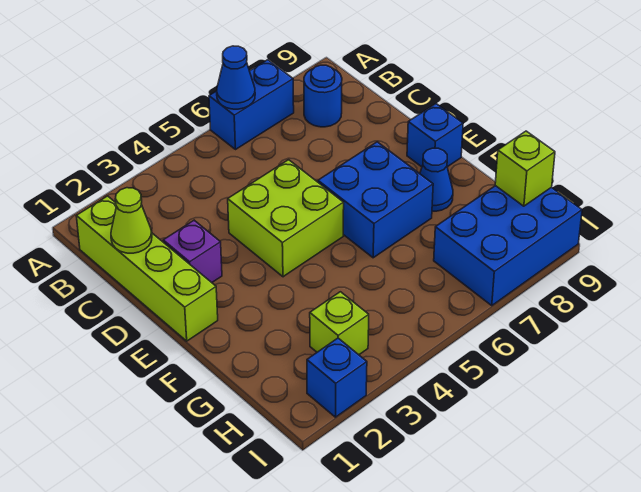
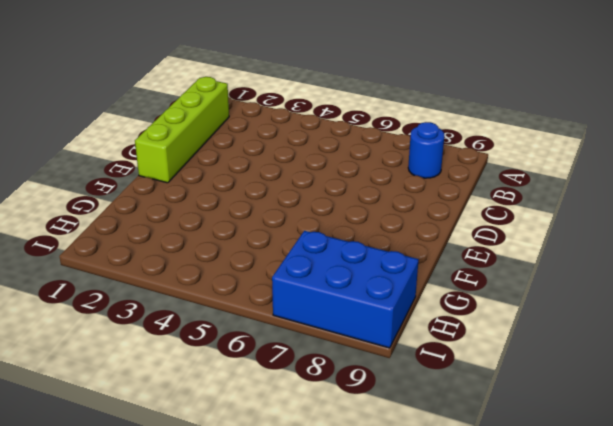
none -> blue 1x2 brick [209,60,294,150]
none -> purple 1x1 brick [163,220,222,282]
none -> lime 2x2 brick [228,160,344,277]

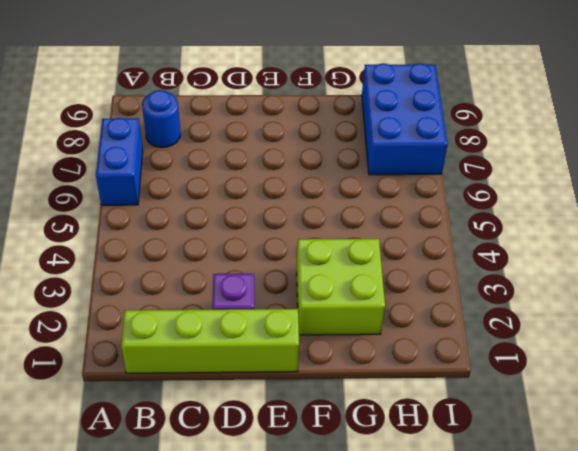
lime 2x2 brick [297,239,385,335] -> lime 2x2 brick moved to [228,160,344,277]
none -> blue 2x2 brick [318,142,433,258]
none -> blue 1x1 brick [407,104,463,167]
none -> blue 1x1 cone [420,148,453,211]

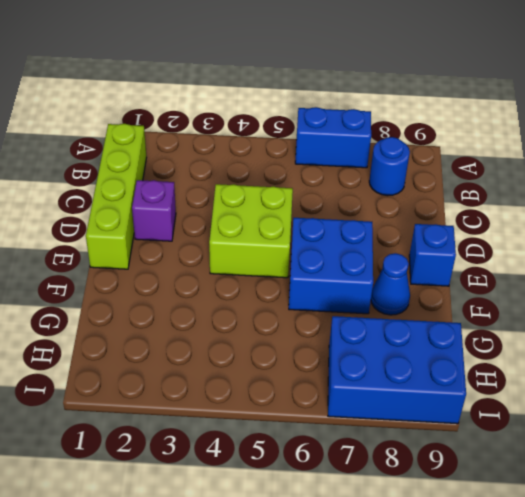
none -> lime 1x1 brick [310,292,369,355]
none -> blue 1x1 brick [307,338,367,417]
none -> blue 1x1 cone [217,46,255,109]

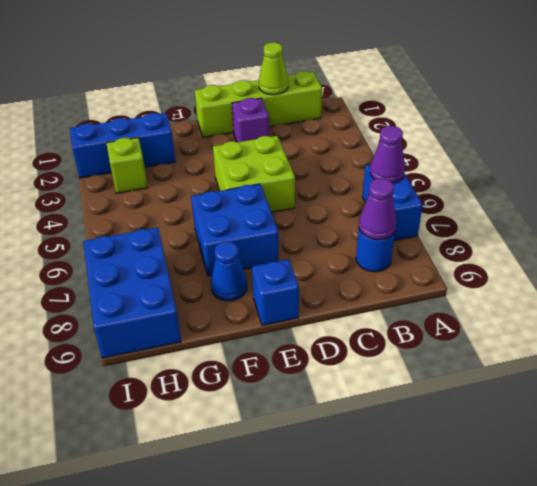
purple 1x1 cone [370,126,405,183] -> blue 1x1 cone [217,46,255,109]
purple 1x1 cone [359,179,396,240] -> none
blue 1x3 brick [70,113,175,178] -> blue 1x1 brick [307,338,367,417]
none -> lime 1x1 brick [495,131,555,206]

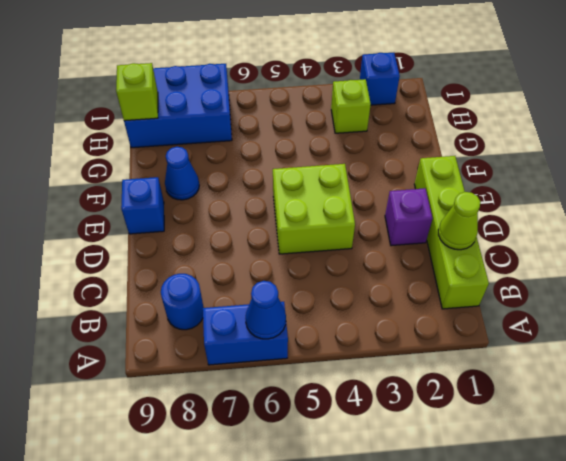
none -> blue 2x2 brick [318,142,433,258]

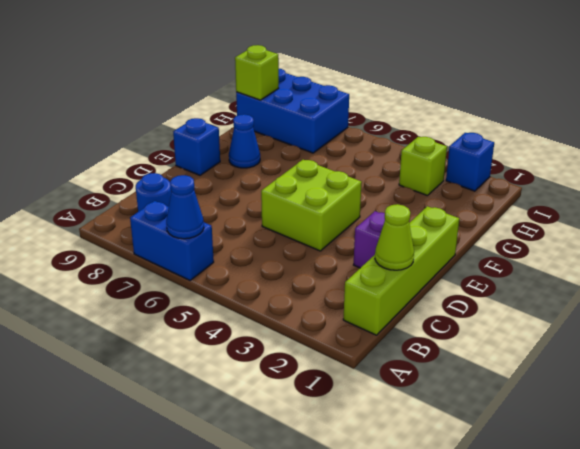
none -> blue 2x2 brick [318,142,433,258]

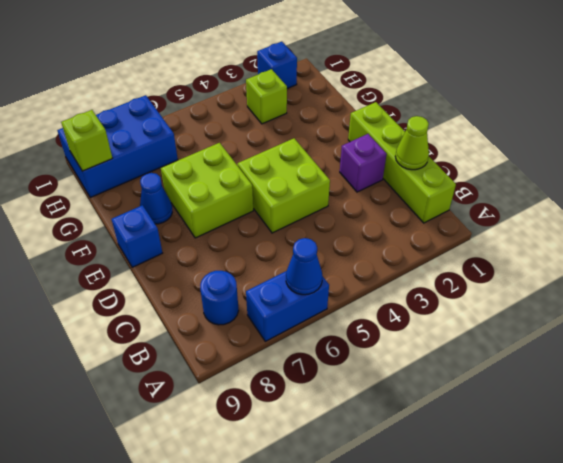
lime 2x2 brick [161,143,253,238] -> blue 2x2 brick [318,142,433,258]

